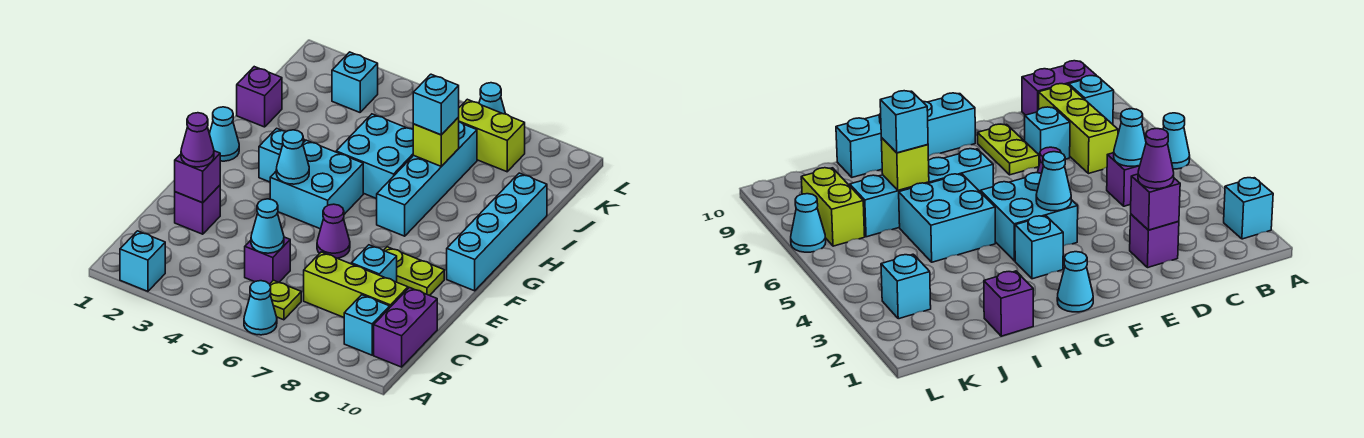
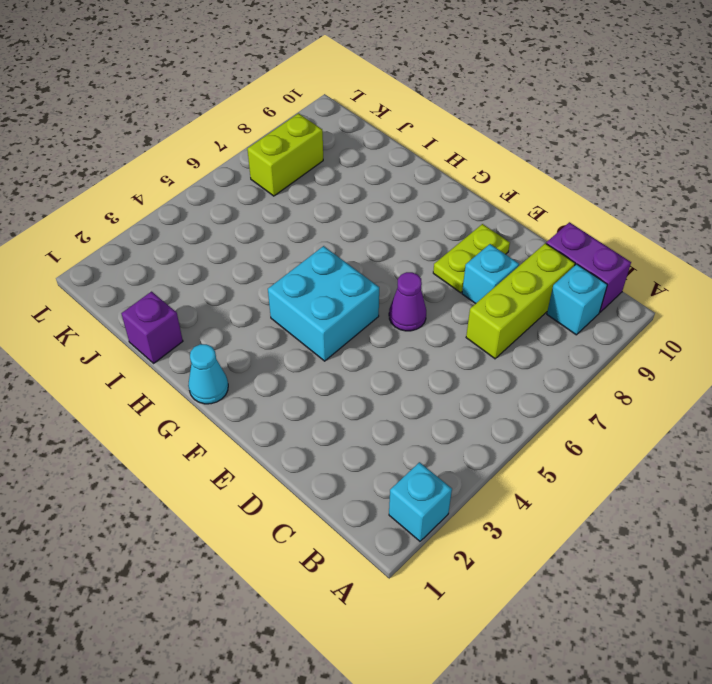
none -> cyan 1x1 cone [244,281,277,335]
none -> lime 1x1 plate [270,280,301,320]
none -> purple 1x1 brick [245,237,290,284]

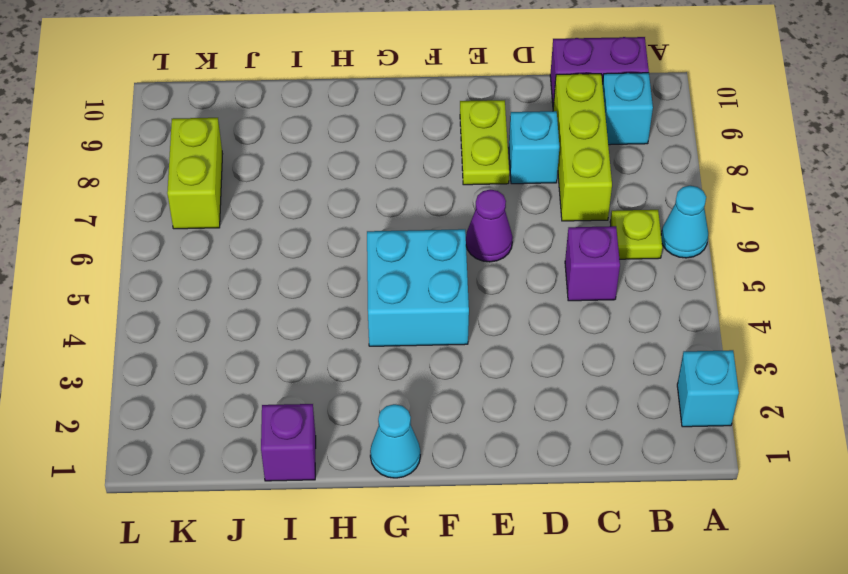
none -> purple 1x1 brick [175,185,220,234]
none -> cyan 1x4 brick [447,173,547,291]
none -> cyan 1x1 brick [259,128,304,182]

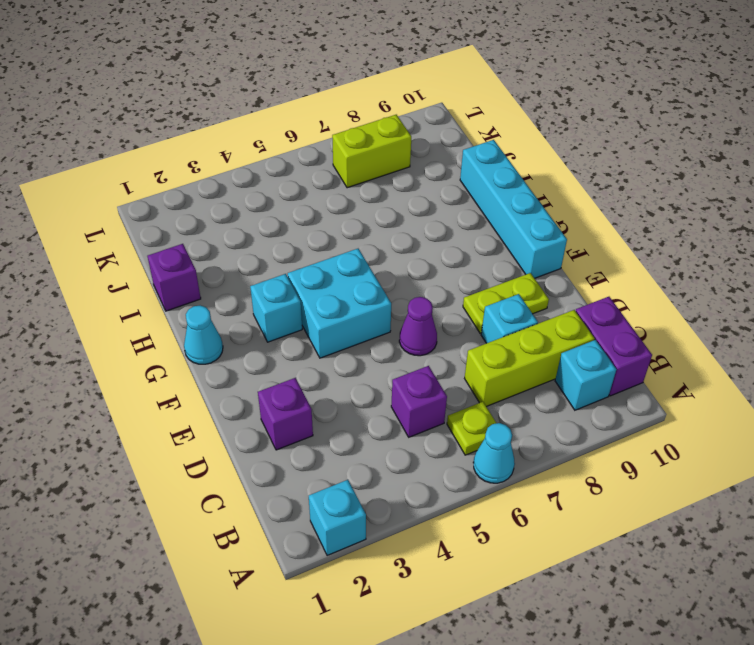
none -> cyan 1x4 brick [377,122,477,236]
none -> cyan 2x2 brick [336,114,413,199]
none -> cyan 1x1 brick [332,52,378,112]

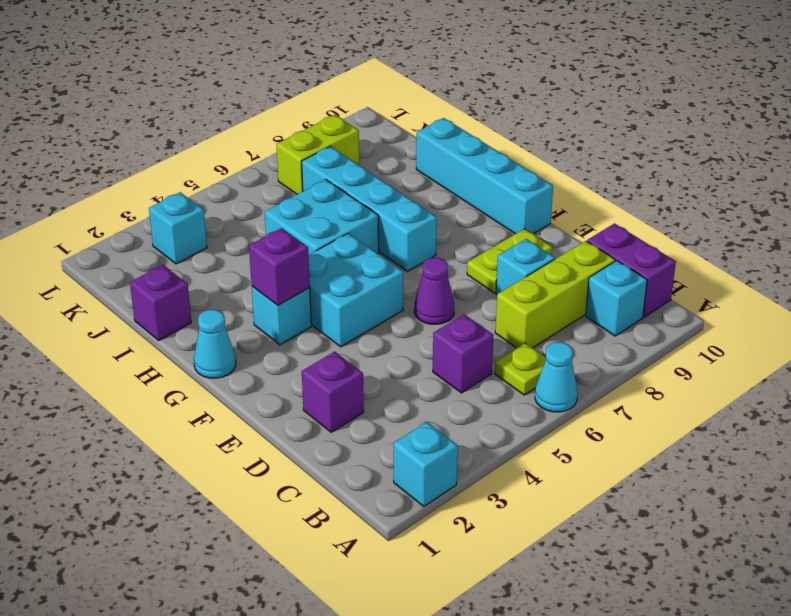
purple 1x1 brick [249,228,310,305] -> purple 1x1 brick moved to [175,151,220,203]
none -> cyan 1x1 cone [479,83,505,114]
none -> cyan 1x1 cone [251,199,284,253]
none -> cyan 1x1 cone [276,130,309,184]

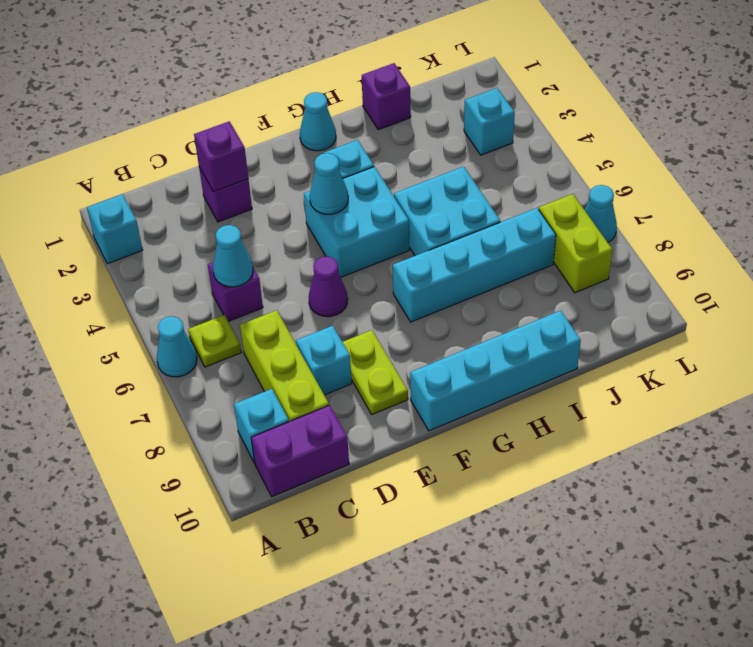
none -> lime 1x1 brick [413,117,459,166]
none -> purple 1x1 cone [181,113,214,167]
none -> cyan 1x1 brick [413,74,459,135]

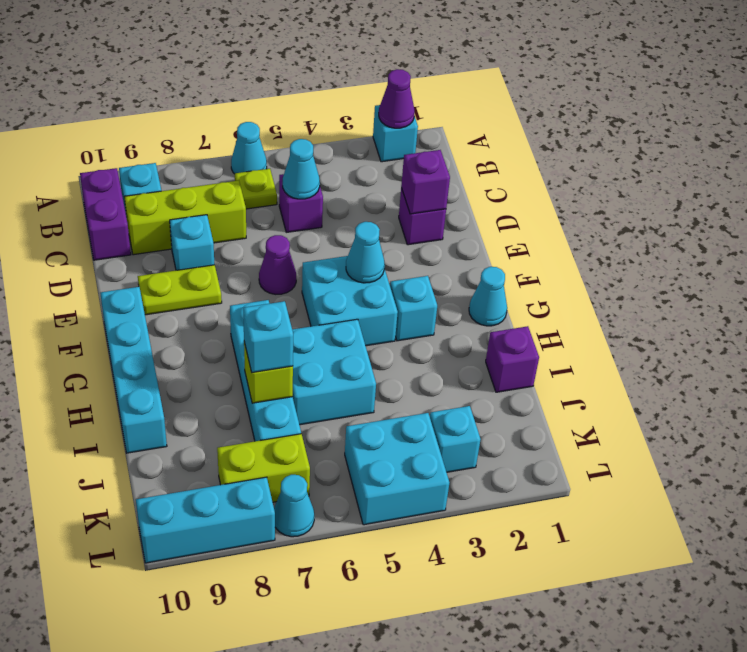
purple 1x1 cone [379,69,415,128] -> purple 1x1 cone moved to [181,113,214,167]
cyan 2x2 brick [345,413,449,525] -> none
cyan 1x3 brick [136,477,275,563] -> none

